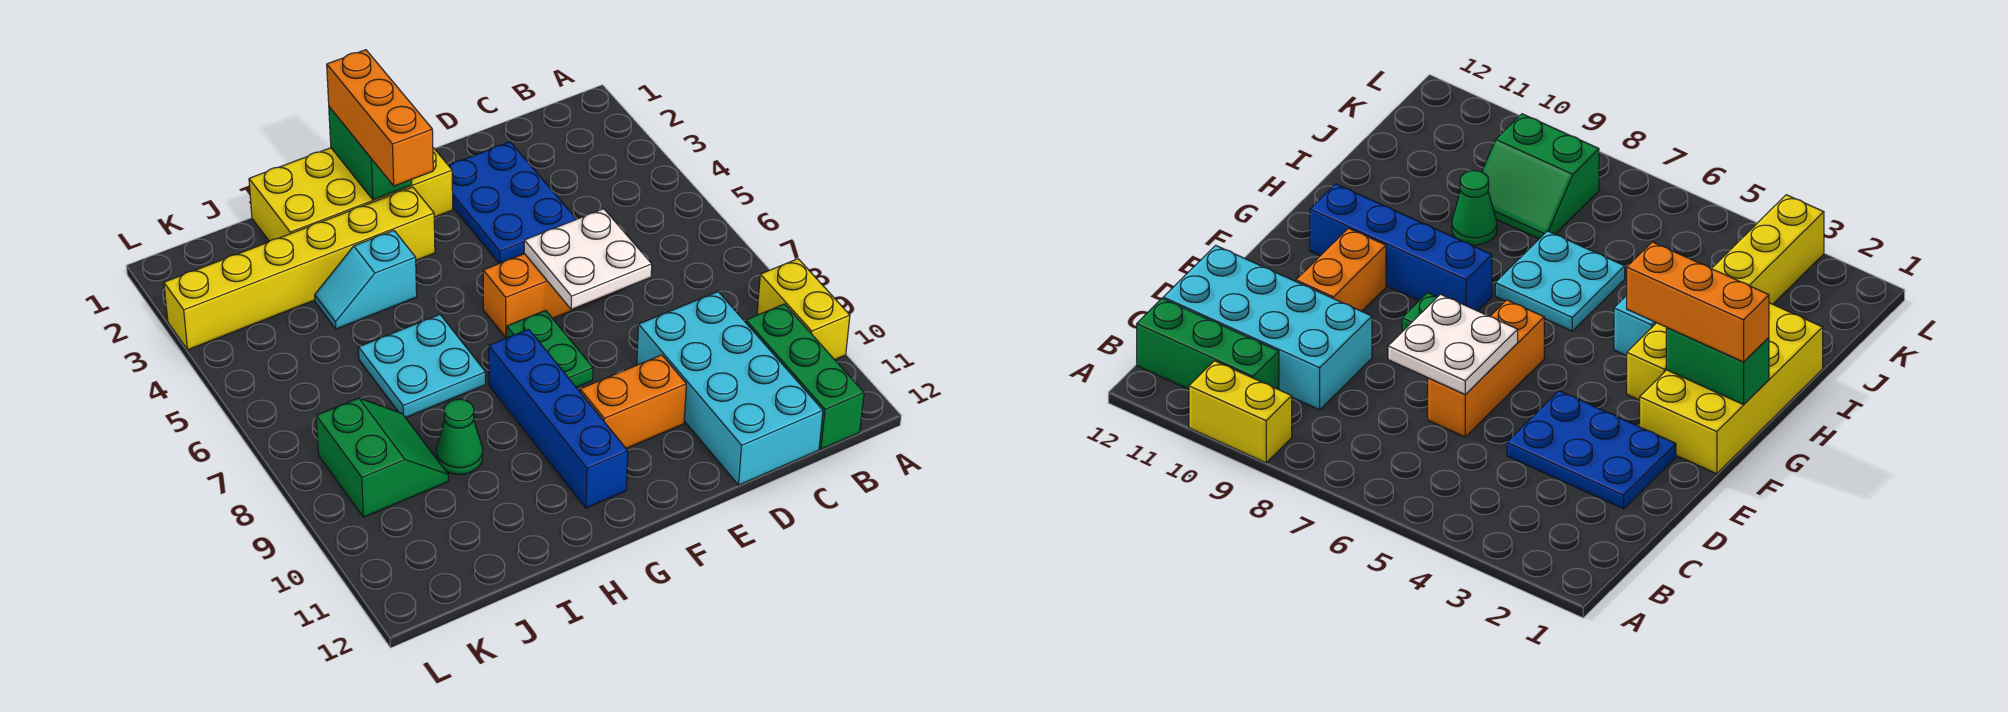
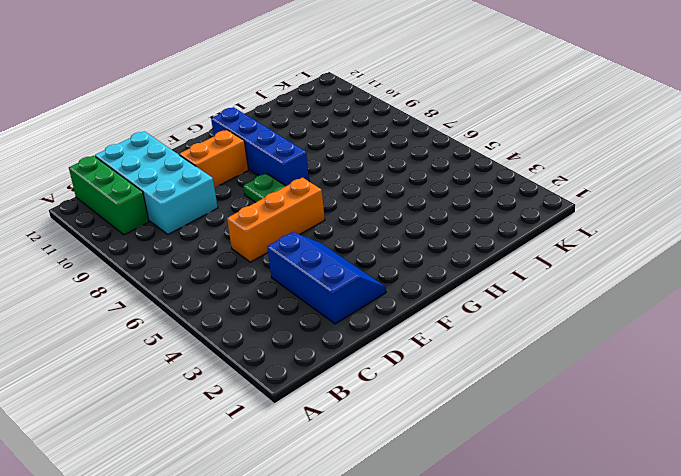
blue 2x3 slope [267,232,386,324] -> blue 2x3 plate [448,142,576,264]
none -> yellow 1x2 brick [757,259,850,360]
none -> yellow 2x4 brick [249,148,453,241]
none -> yellow 1x6 brick [164,187,435,350]

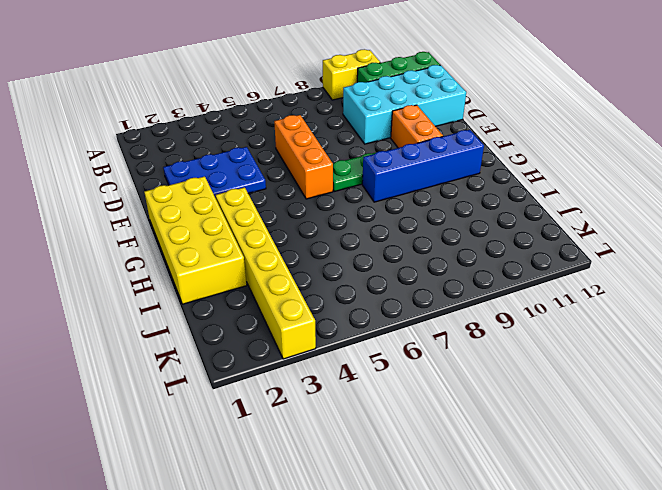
none -> cyan 1x2 slope [315,231,417,329]
none -> cyan 2x2 plate [358,315,486,418]
none -> green 1x1 cone [436,399,483,474]

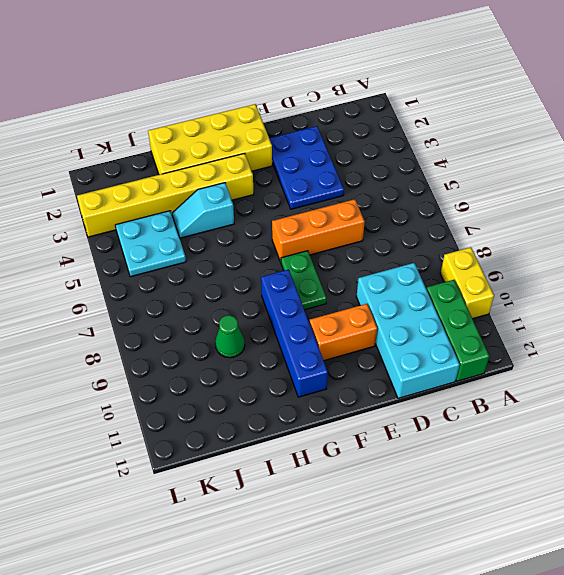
cyan 2x2 plate [115,211,186,277] -> cyan 2x2 plate moved to [358,315,486,418]
none -> green 2x2 slope [316,398,449,517]
none -> white 2x2 plate [524,209,652,309]
none -> green 1x2 brick [329,107,412,200]

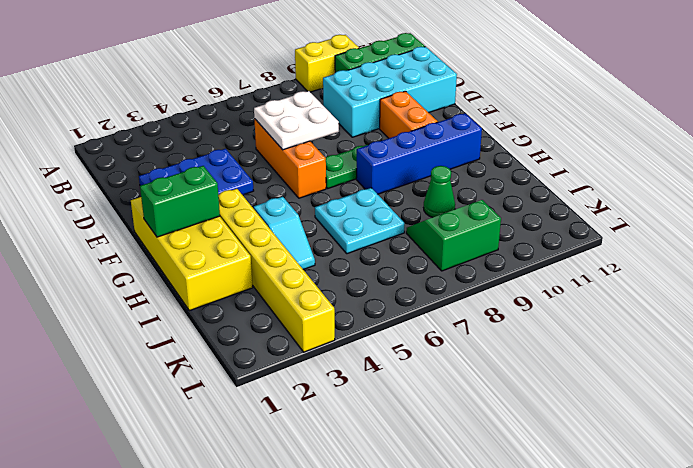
none -> orange 1x3 brick [327,50,433,186]

